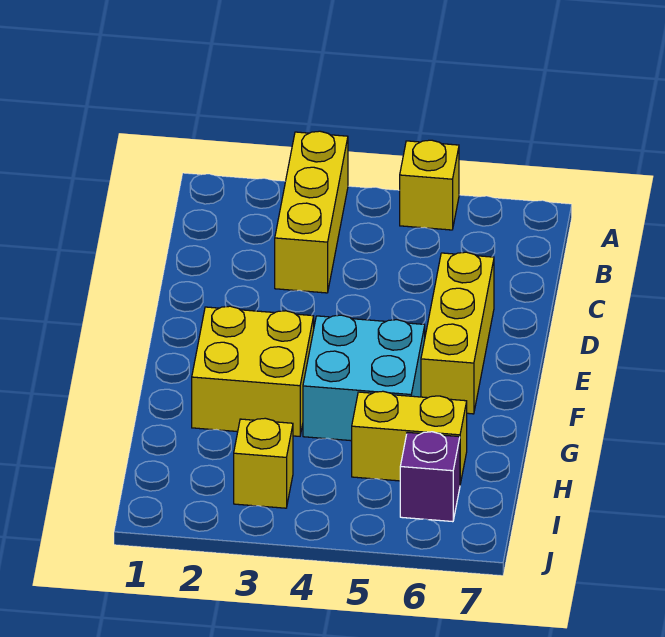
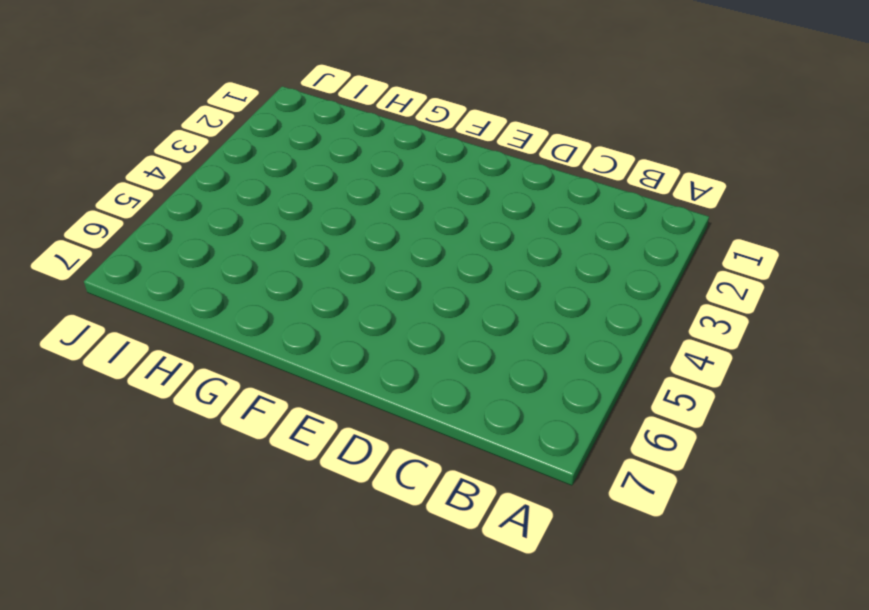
none -> yellow 1x3 brick [275,131,348,293]
none -> yellow 1x1 brick [400,140,459,230]

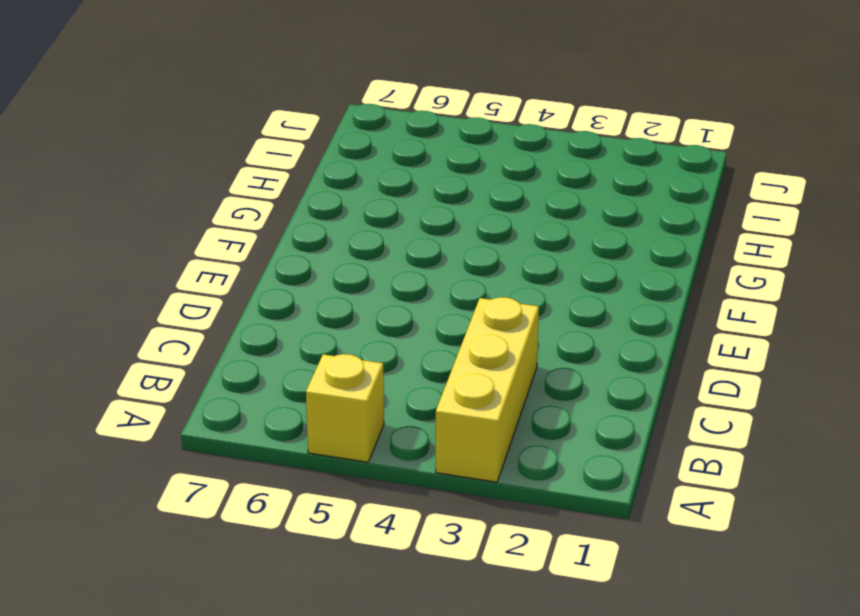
none -> yellow 1x3 brick [421,252,494,414]
none -> yellow 2x2 brick [192,306,314,436]

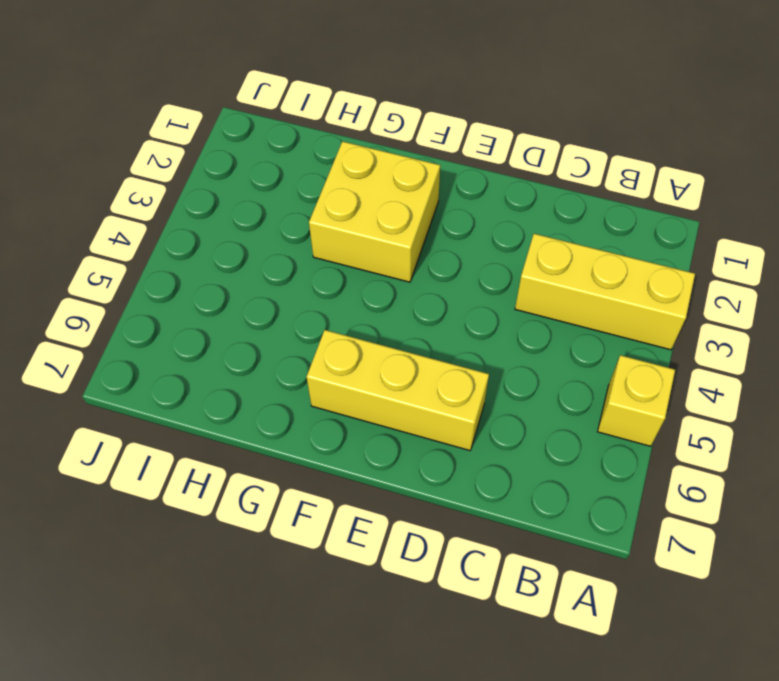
none -> cyan 2x2 brick [303,315,425,441]
none -> yellow 1x2 brick [352,391,467,484]

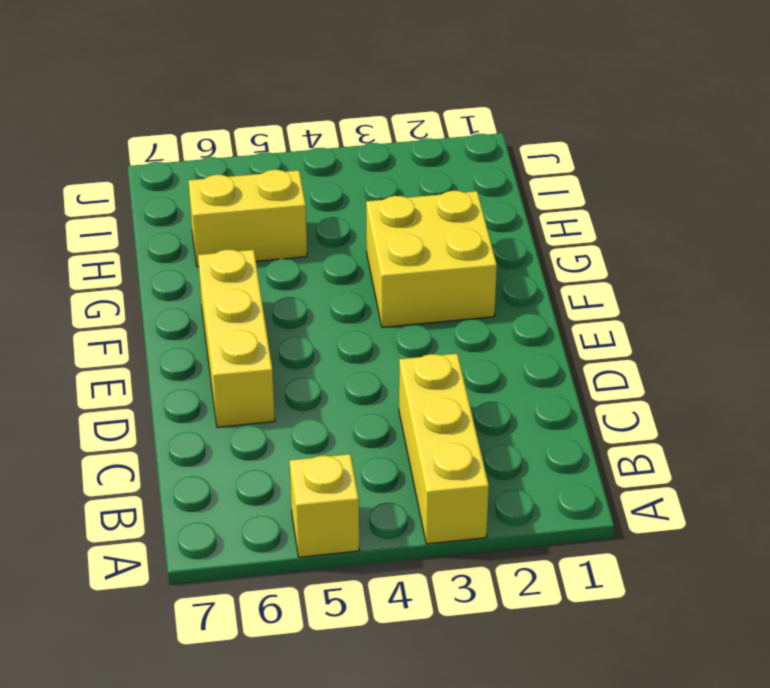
none -> cyan 2x2 brick [303,315,425,441]
none -> yellow 1x1 brick [234,418,293,508]

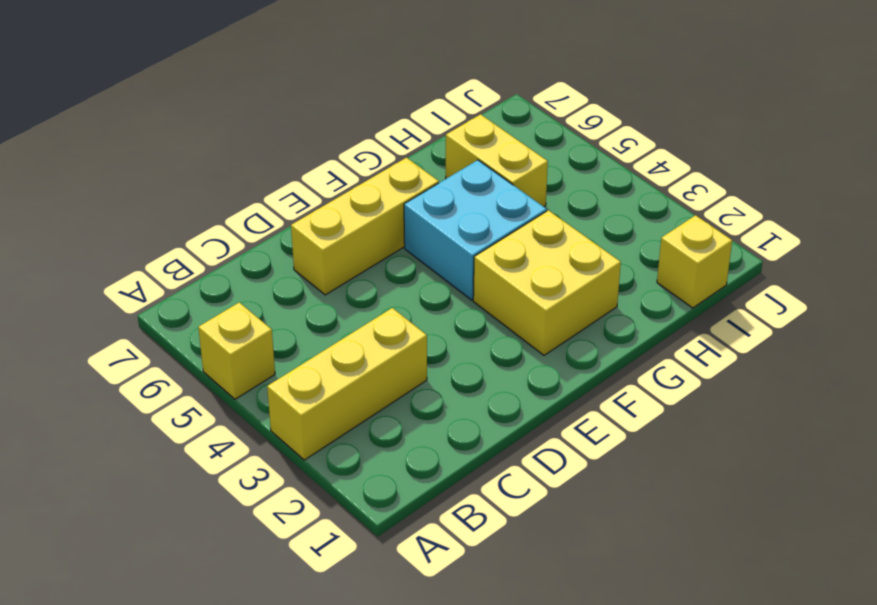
yellow 1x1 brick [657,215,732,308] -> yellow 1x1 brick moved to [234,418,293,508]
none -> purple 1x1 brick [400,432,460,522]

